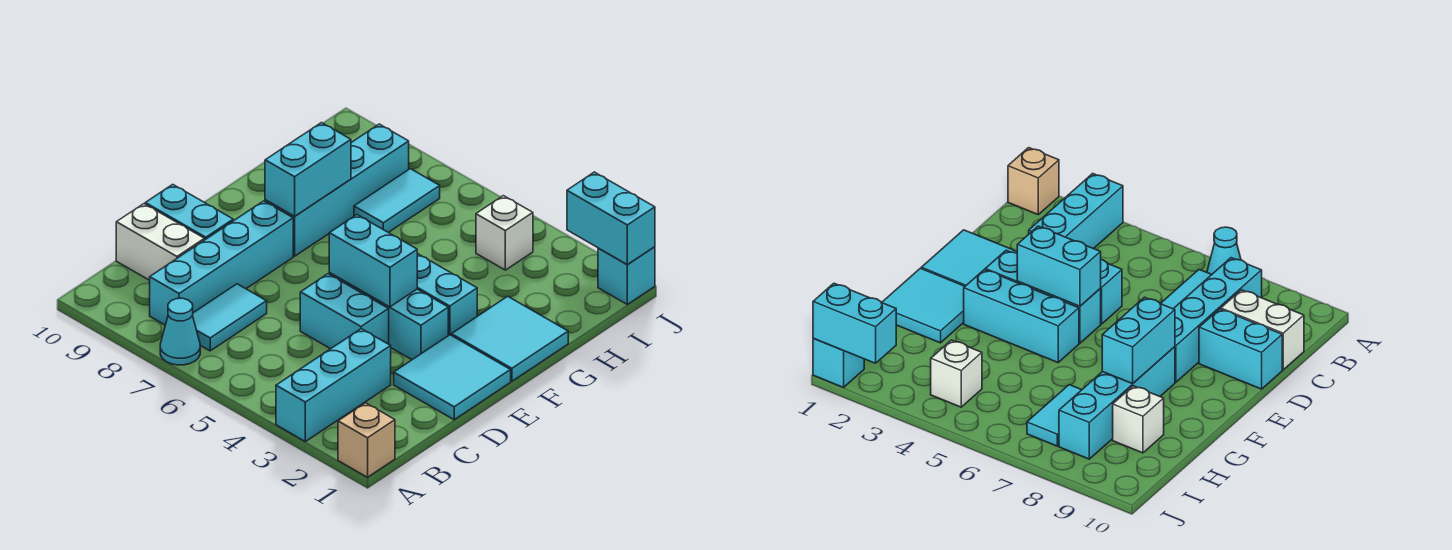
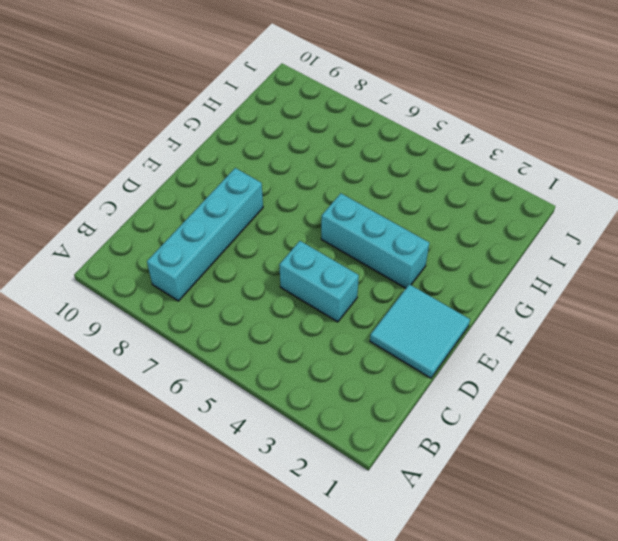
none -> tan 1x1 brick [338,403,395,477]
none -> cyan 1x3 brick [276,329,391,442]
none -> cyan 1x1 cone [160,298,200,365]

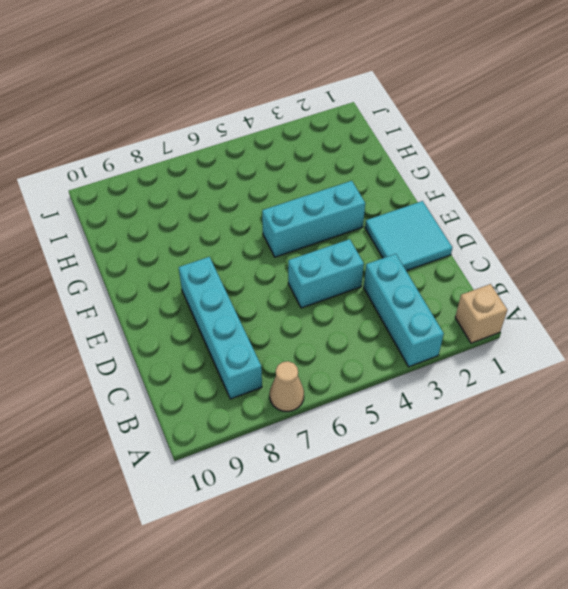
tan 1x1 cone [270,361,304,412] -> cyan 1x1 cone [160,298,200,365]
none -> cyan 1x2 tile [193,284,267,351]
none -> white 1x2 brick [116,204,204,280]
none -> cyan 1x2 brick [145,184,233,240]

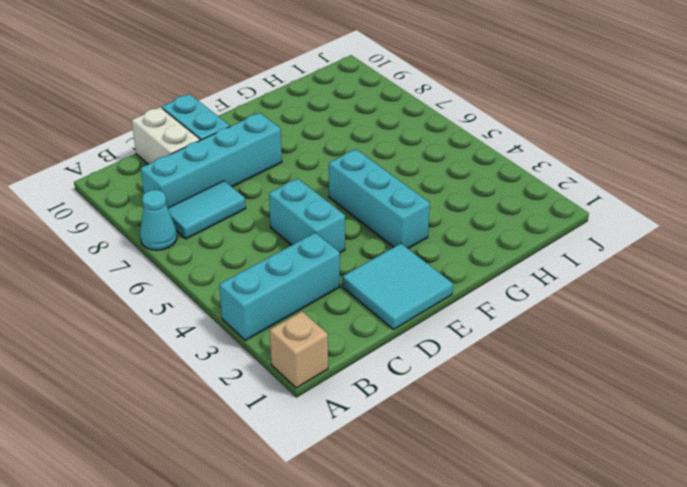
none -> cyan 1x3 brick [329,273,448,360]
none -> cyan 2x2 tile [451,296,568,381]
none -> cyan 1x4 brick [265,124,409,256]

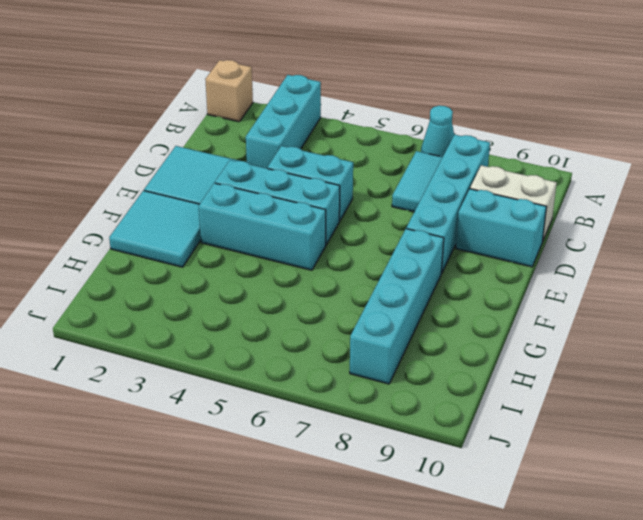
none -> cyan 1x2 tile [354,169,440,233]
none -> white 1x1 brick [1113,386,1164,453]
none -> white 1x1 brick [476,196,533,270]

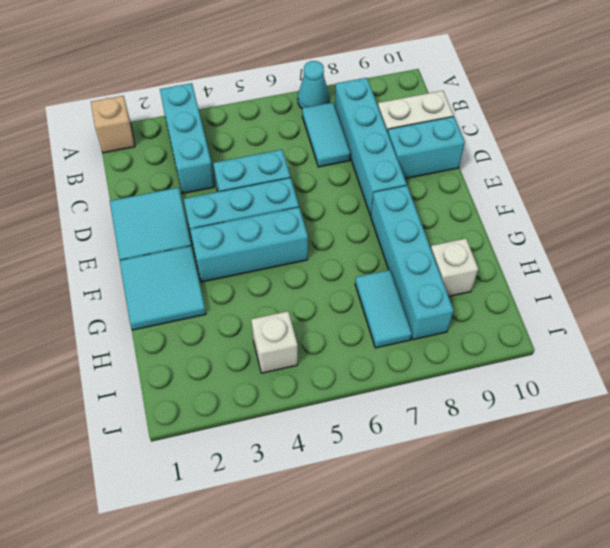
none -> cyan 1x1 brick [598,247,655,304]
none -> cyan 1x2 brick [329,215,417,307]
none -> cyan 1x2 brick [265,123,351,216]

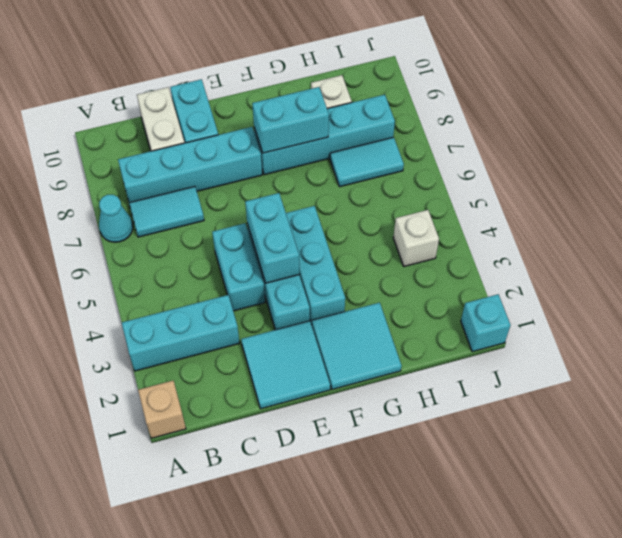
none -> cyan 1x2 brick [567,172,655,264]

